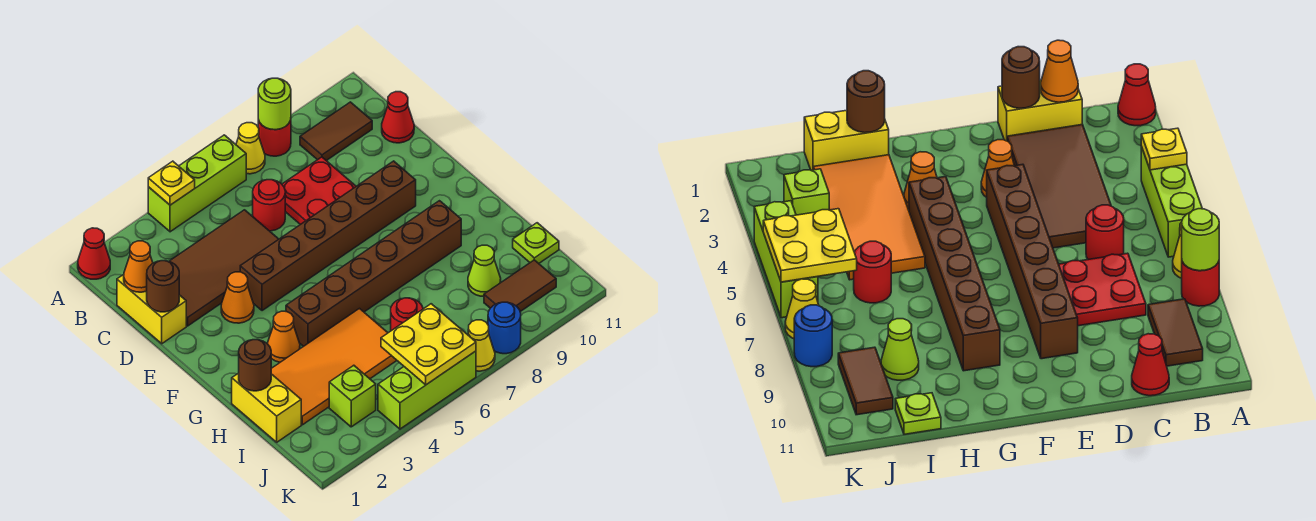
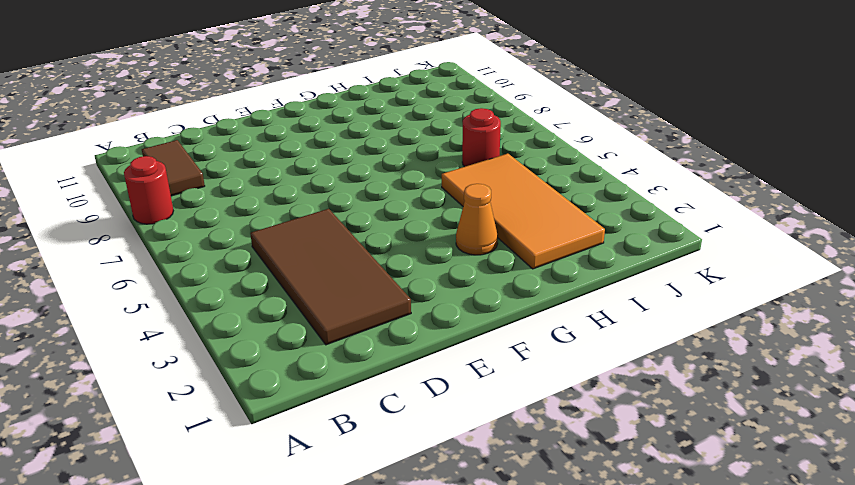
none -> red 1x1 cone [78,228,110,279]
none -> lime 1x3 brick [148,135,246,232]
none -> yellow 1x1 cone [236,123,265,174]
none -> yellow 1x2 brick [117,275,186,344]

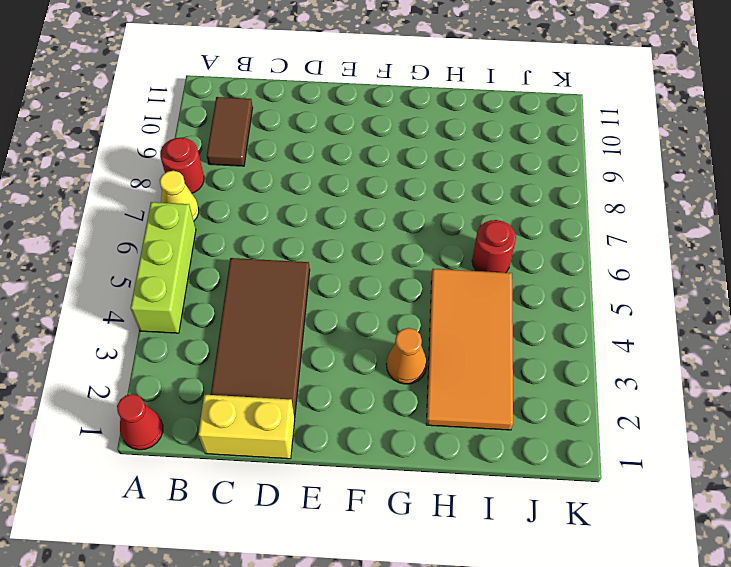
none -> red 1x1 round brick [253,180,285,231]
none -> red 2x2 plate [282,157,356,225]
none -> red 1x1 cone [382,92,414,143]
none -> orange 1x1 cone [221,272,254,323]

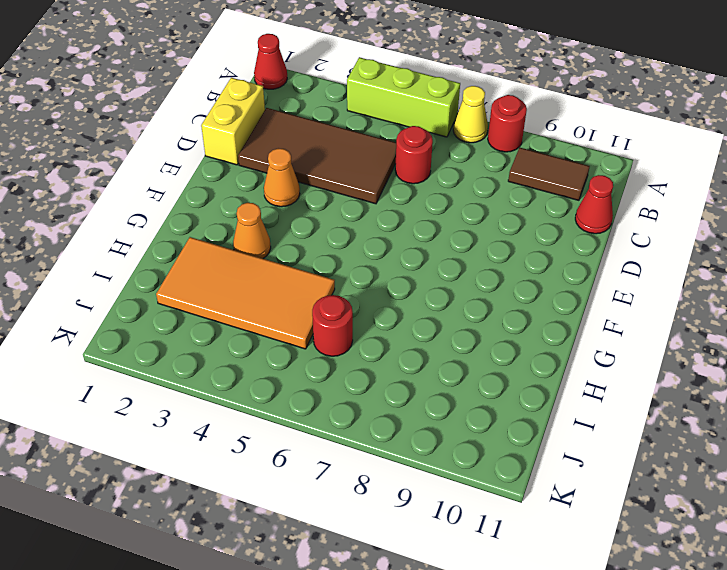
none -> red 2x2 plate [282,157,356,225]
none -> brown 1x6 brick [240,161,416,311]
none -> brown 1x6 brick [286,201,461,346]
none -> yellow 1x2 brick [232,373,301,442]

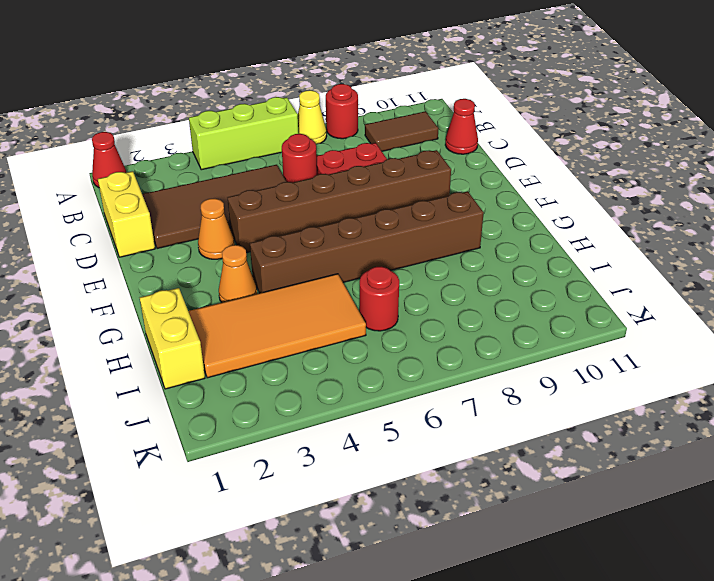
none -> lime 1x1 cone [468,245,501,297]
none -> lime 1x1 plate [513,223,559,263]
none -> lime 1x1 brick [329,365,376,427]
none -> brown 1x2 tile [484,260,556,312]

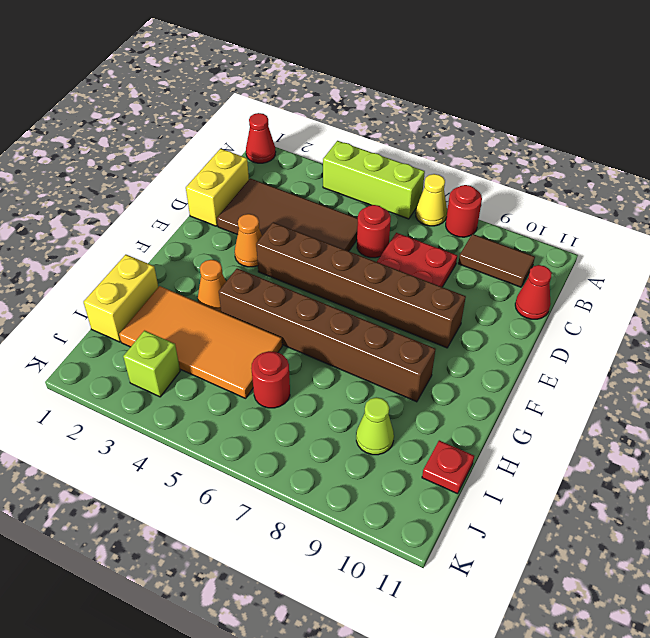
red 1x1 plate [422,440,474,494] -> lime 1x1 plate [513,223,559,263]
none -> brown 1x2 tile [484,260,556,312]
none -> lime 1x3 brick [378,351,476,429]
none -> yellow 1x1 cone [468,320,495,371]
none -> blue 1x1 round brick [488,302,521,354]

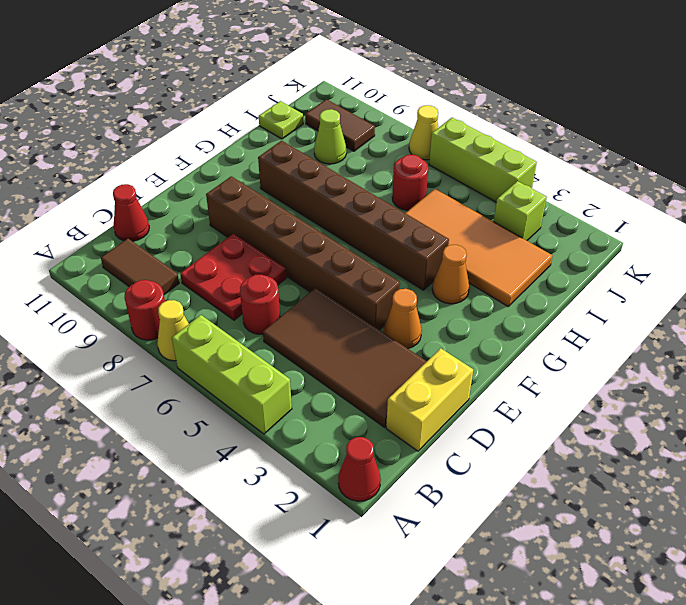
none -> yellow 1x2 brick [232,373,301,442]
none -> blue 1x1 round brick [488,302,521,354]
none -> yellow 1x1 plate [148,161,195,205]
none -> lime 1x1 round brick [258,78,291,130]

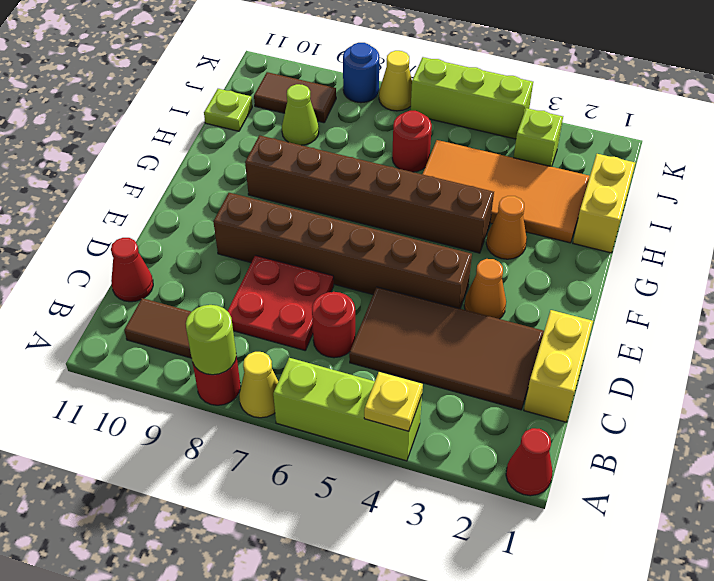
none -> orange 1x1 cone [124,241,153,292]
none -> brown 1x1 round brick [147,261,179,312]
none -> brown 1x1 round brick [239,340,271,391]
none -> yellow 2x2 plate [381,304,476,385]

